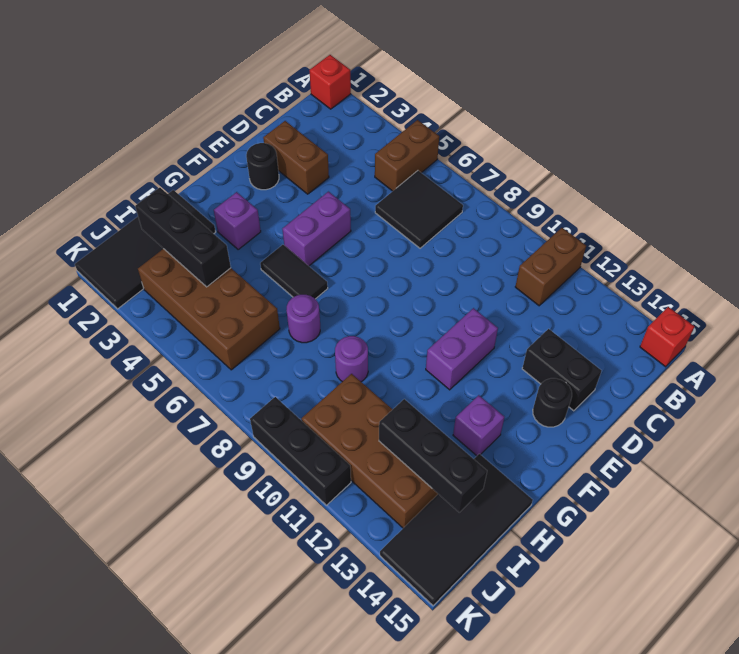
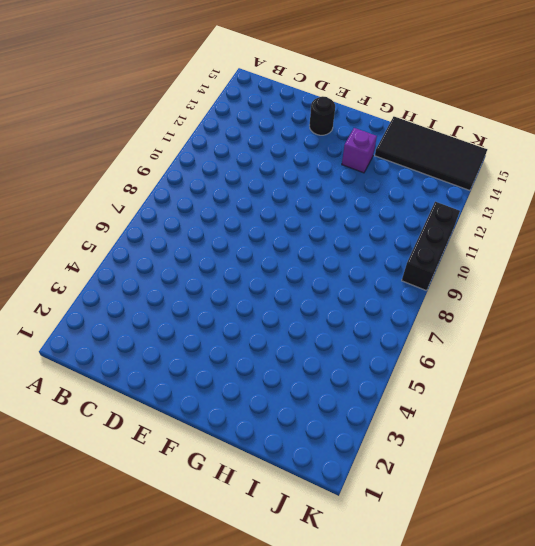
none -> red 1x1 brick [309,55,351,109]
none -> brown 1x2 brick [375,120,439,191]
none -> brown 1x2 brick [515,228,586,306]

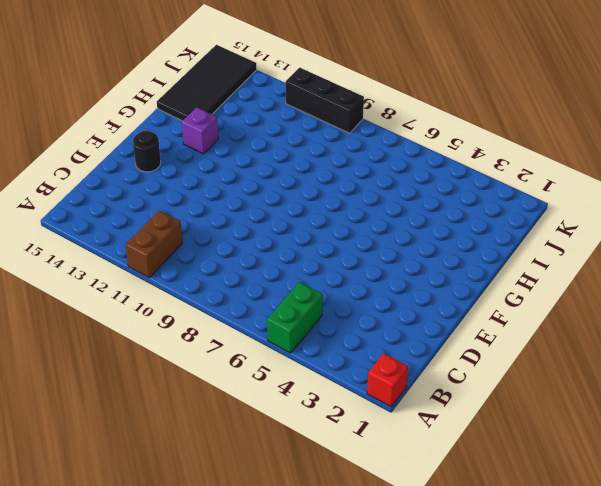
green 1x2 brick [267,282,323,353] -> brown 1x2 brick [375,120,439,191]
none -> red 1x1 brick [640,307,695,367]
none -> black 2x2 tile [375,171,463,248]
none -> brown 1x2 brick [263,121,329,194]

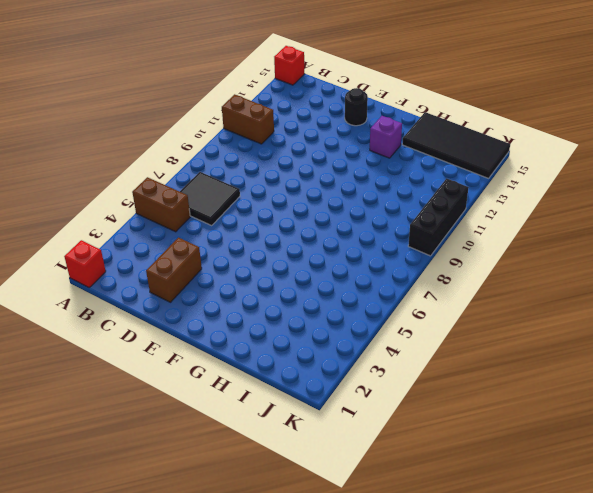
none -> black 1x2 brick [522,329,602,411]
none -> black 1x1 round brick [246,143,279,190]
none -> purple 1x2 brick [283,192,351,266]

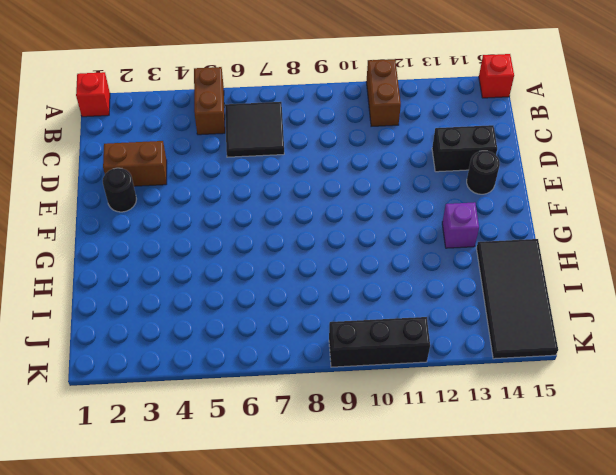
none -> purple 1x2 brick [283,192,351,266]
none -> purple 1x2 brick [426,308,498,390]
none -> purple 1x1 brick [214,192,261,249]

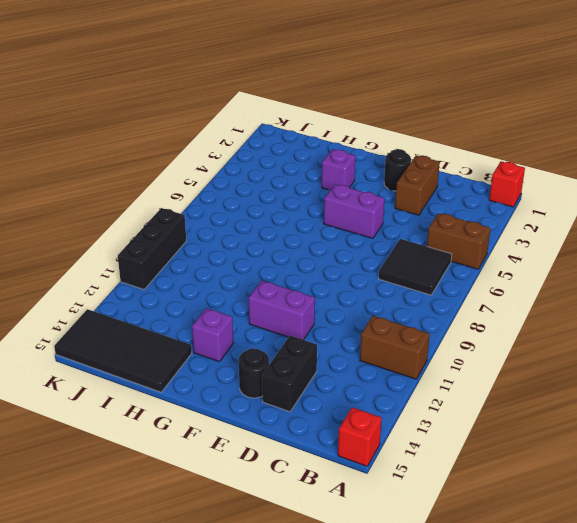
none -> black 1x2 tile [260,245,328,299]
none -> black 2x4 tile [75,190,216,309]
none -> purple 1x1 round brick [286,295,320,343]

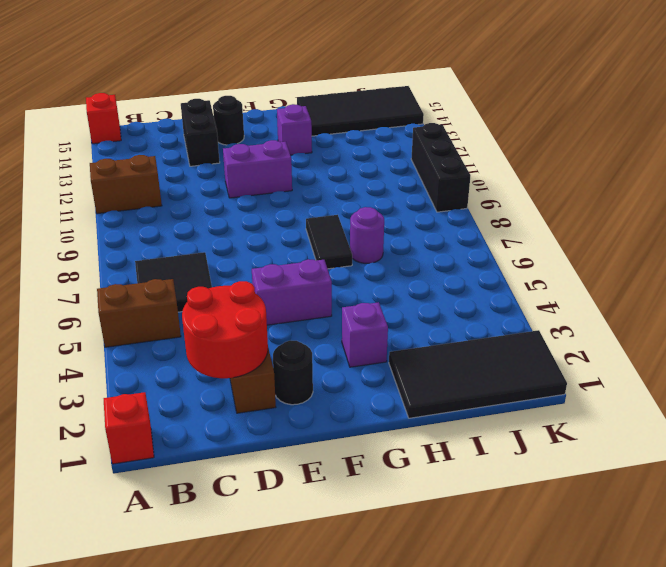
red 2x2 round brick [182,281,268,378] -> none
black 1x2 tile [306,215,352,269] -> black 1x2 tile moved to [260,245,328,299]
none -> purple 1x1 round brick [335,336,368,382]
none -> brown 2x4 brick [138,249,280,370]
none -> brown 2x4 brick [301,374,438,528]

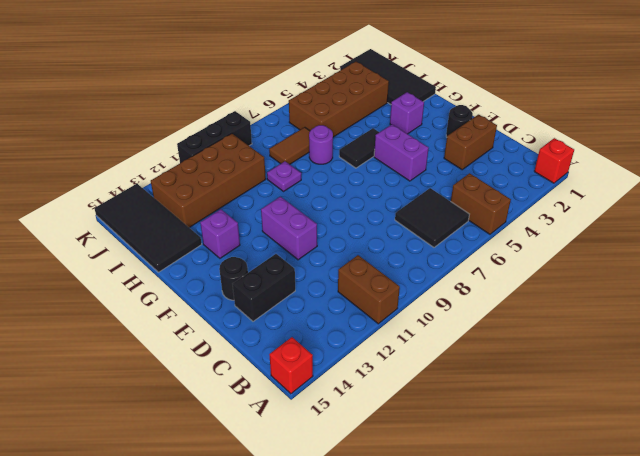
purple 1x1 plate [267,161,301,191] -> purple 1x1 round brick [335,336,368,382]
brown 1x2 tile [269,127,310,164] -> none
none -> black 1x3 brick [135,188,231,287]
none -> black 1x3 brick [379,399,487,512]

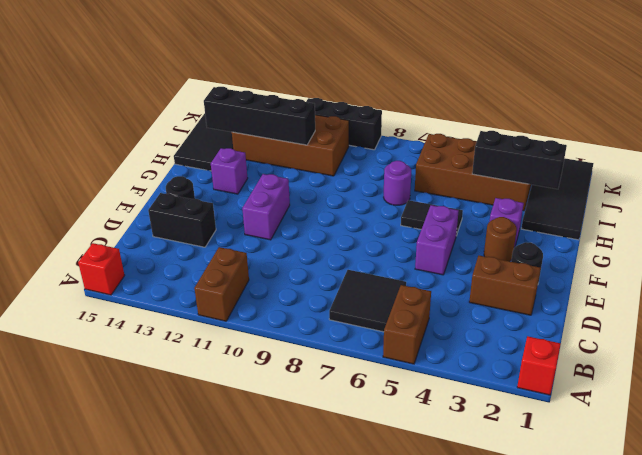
brown 1x1 round brick [484,217,517,261] -> none
black 1x4 brick [204,87,315,145] -> black 1x3 brick [379,399,487,512]
none -> purple 1x1 round brick [335,336,368,382]

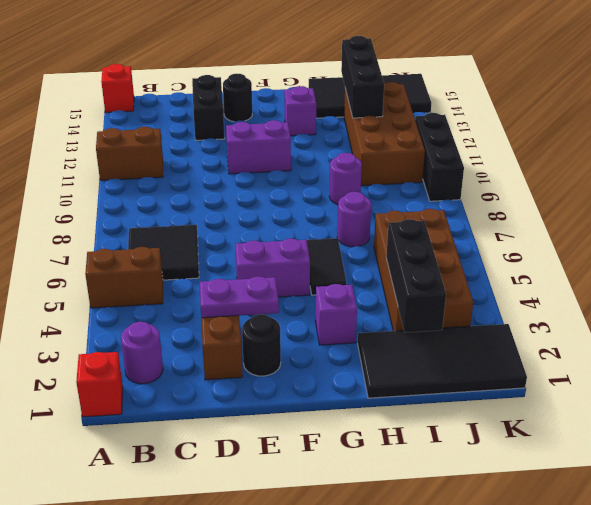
purple 1x1 round brick [121,322,163,384] -> none
purple 1x2 plate [200,276,279,318] -> none

